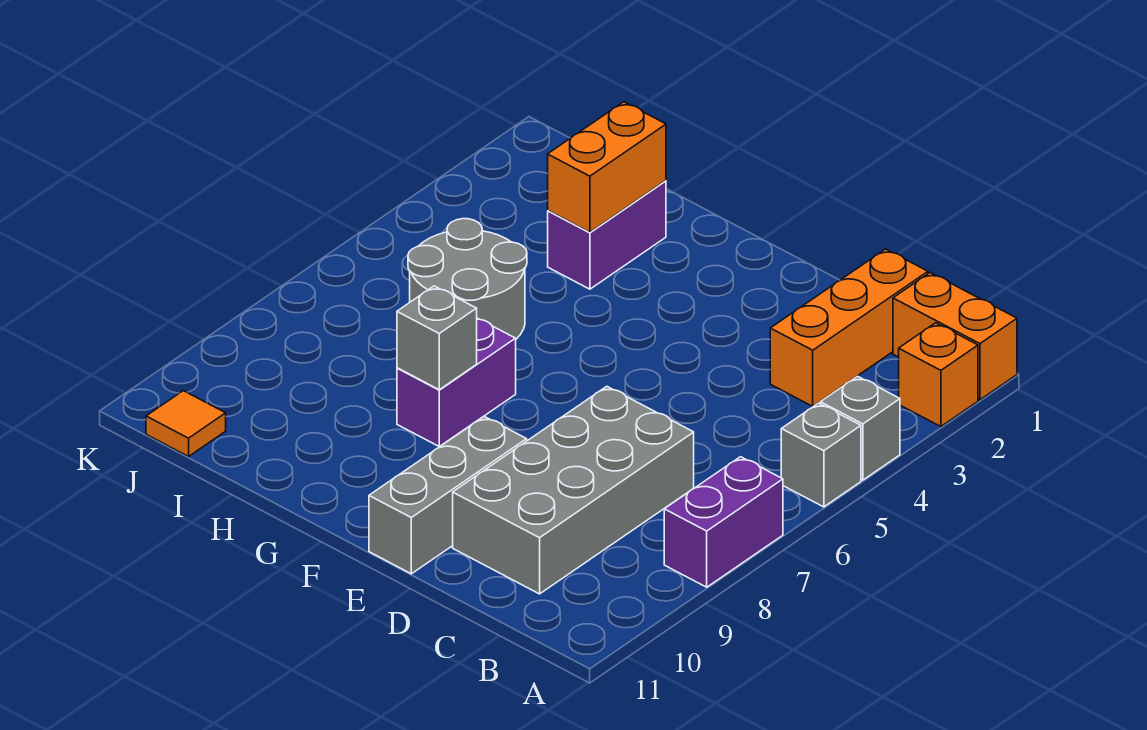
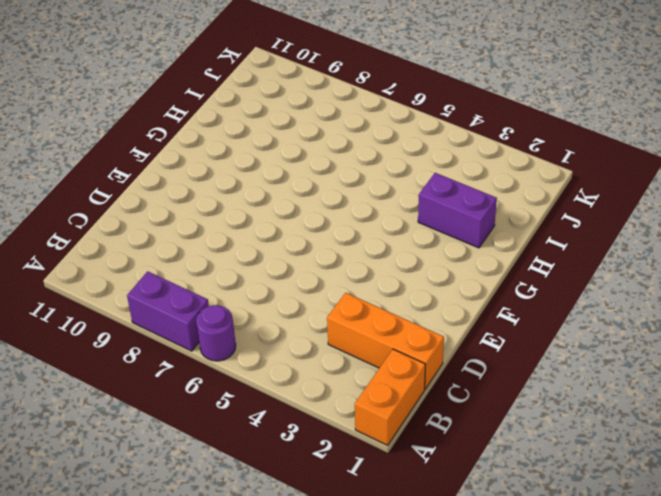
purple 1x1 round brick [196,305,236,361] -> none
none -> orange 1x1 brick [899,323,978,427]
none -> grey 1x1 brick [820,376,900,480]
none -> grey 1x1 brick [781,403,861,507]

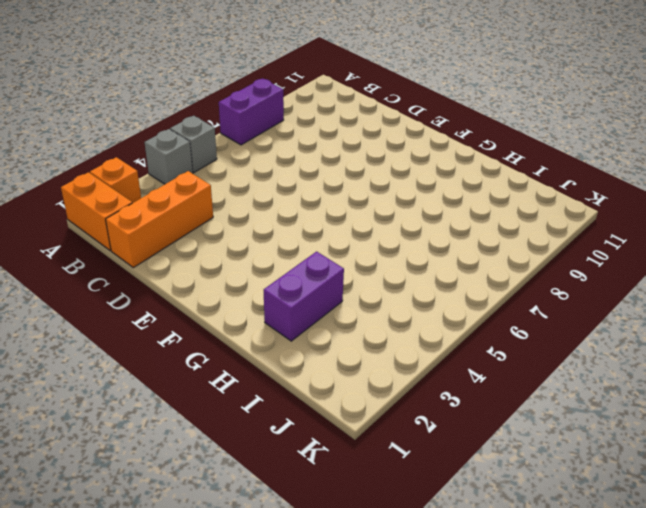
none -> grey 2x4 brick [453,386,694,594]
none -> grey 1x3 brick [369,417,527,574]
none -> purple 1x2 brick [397,318,516,447]

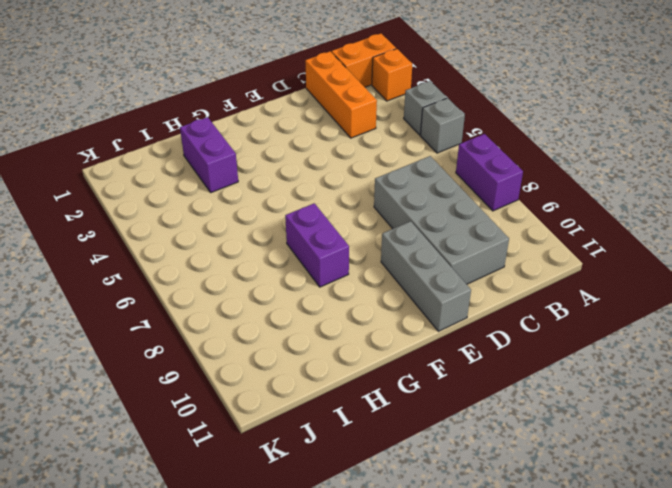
none -> grey 2x2 round brick [408,219,527,339]
none -> orange 1x1 tile [146,391,226,457]
none -> grey 1x1 brick [397,286,477,390]

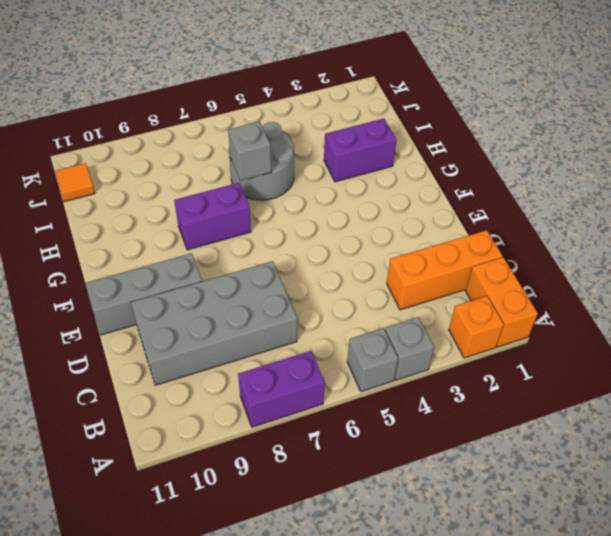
grey 1x1 brick [228,122,271,181] -> grey 1x1 brick moved to [397,286,477,390]
none -> orange 1x2 brick [548,102,666,232]

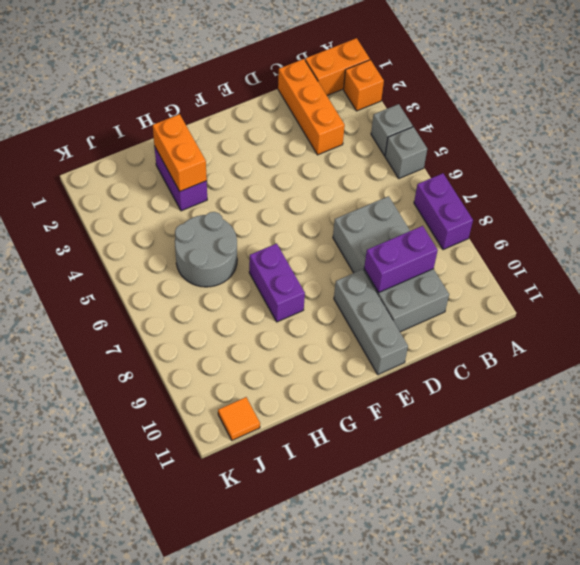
purple 1x2 brick [364,226,438,292] -> none
none -> grey 1x1 brick [397,286,477,390]

